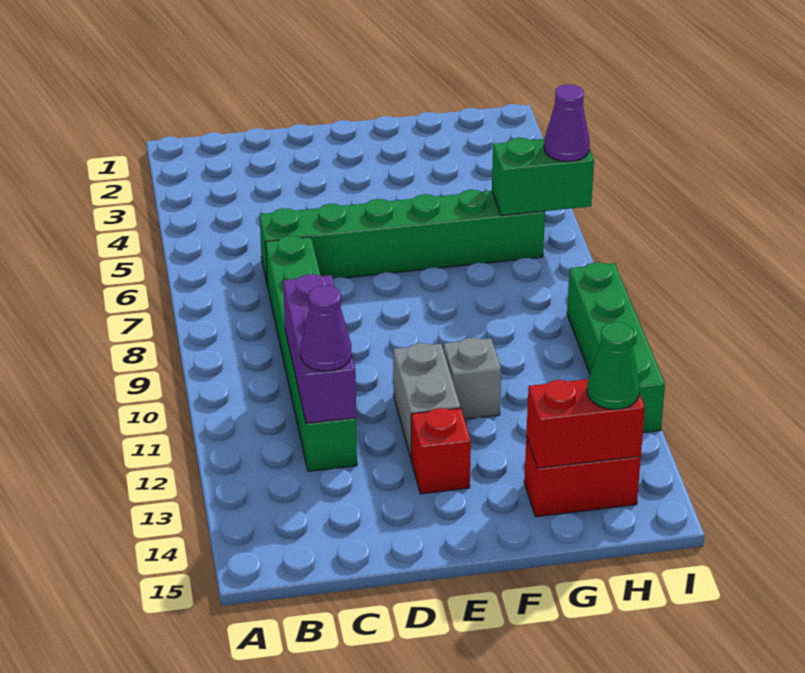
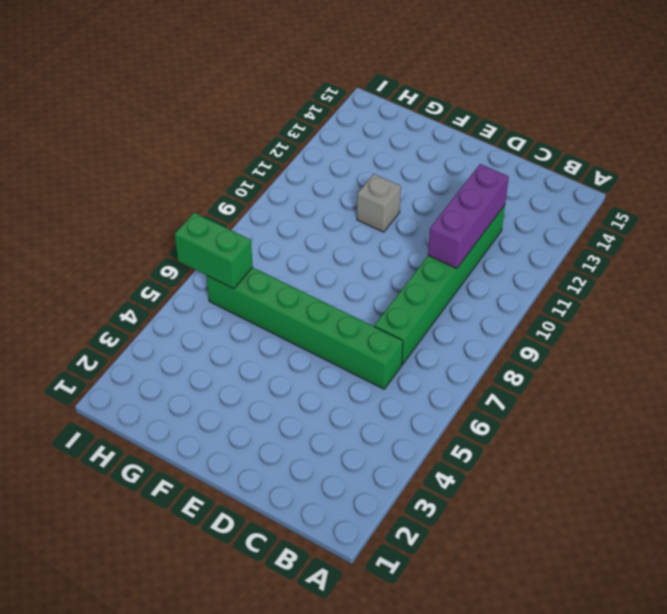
none -> grey 1x2 brick [393,343,460,458]
none -> red 1x1 brick [411,408,471,494]
none -> red 1x2 brick [524,436,641,517]

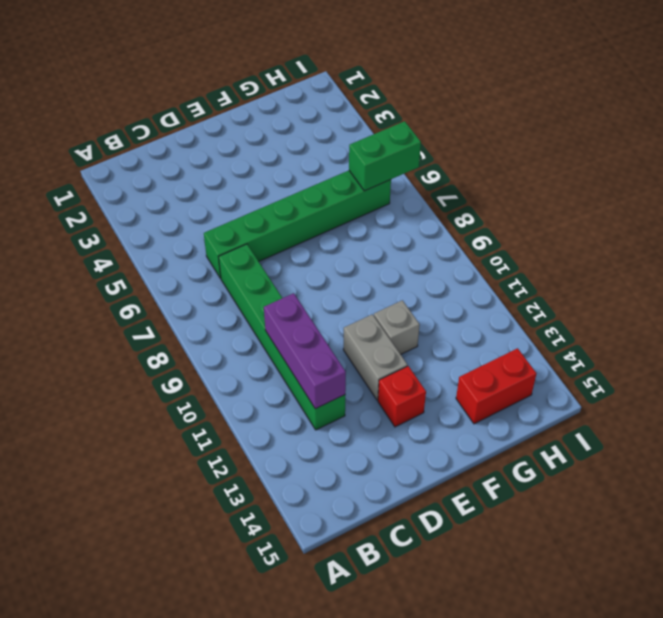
none -> green 1x4 brick [567,262,665,433]
none -> red 1x2 brick [526,379,645,468]
none -> purple 1x1 cone [301,286,351,371]

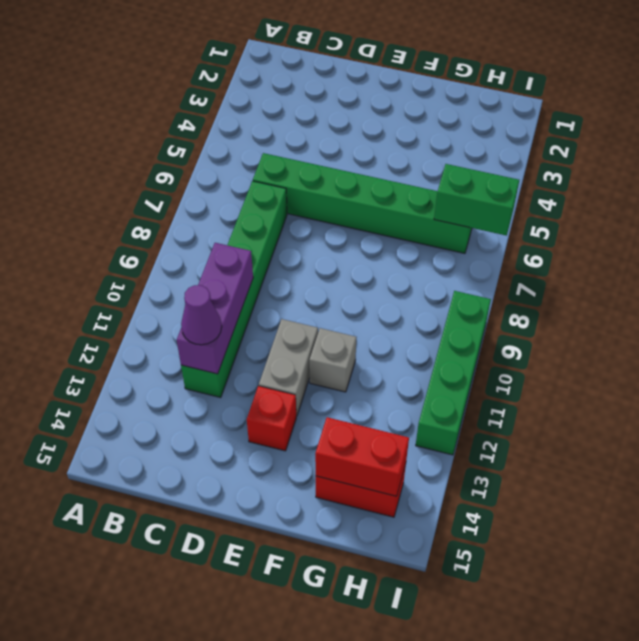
none -> green 1x1 cone [587,322,640,409]
none -> purple 1x1 cone [544,84,590,161]

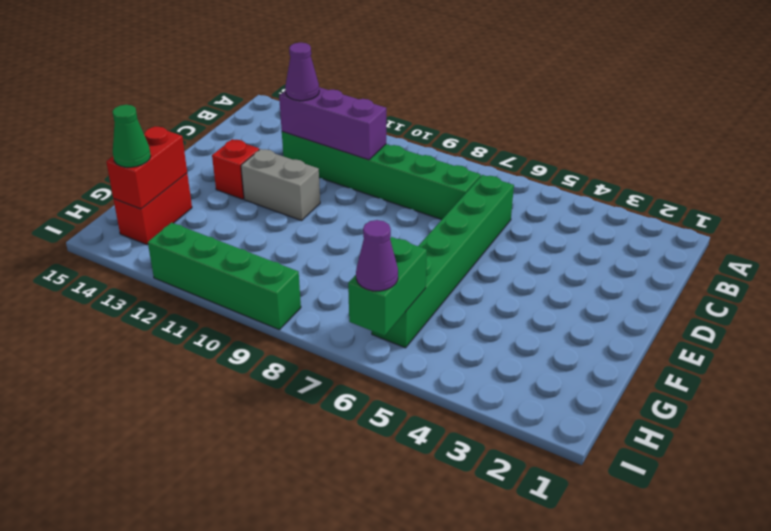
none -> grey 1x1 brick [444,338,501,419]

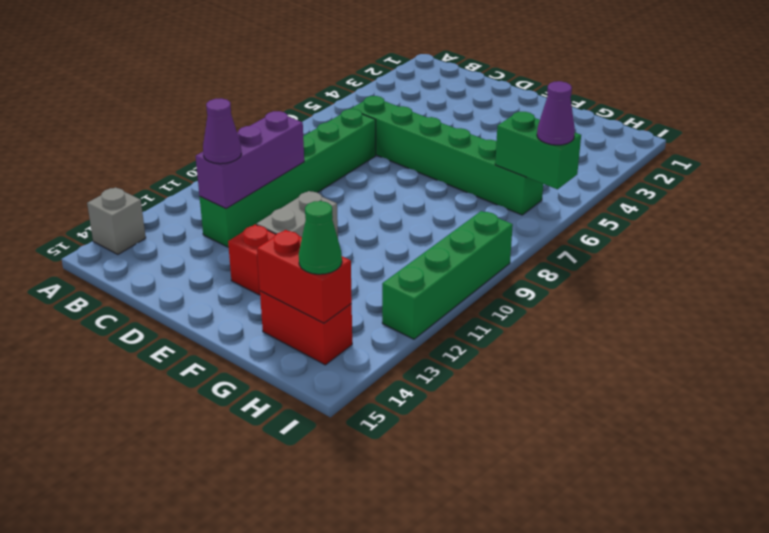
grey 1x1 brick [87,187,146,254] -> grey 1x1 brick moved to [444,338,501,419]

